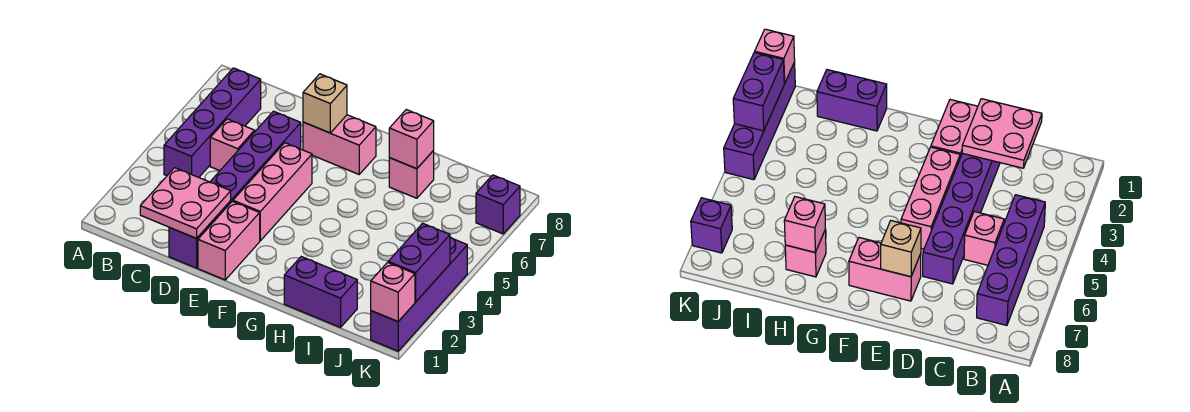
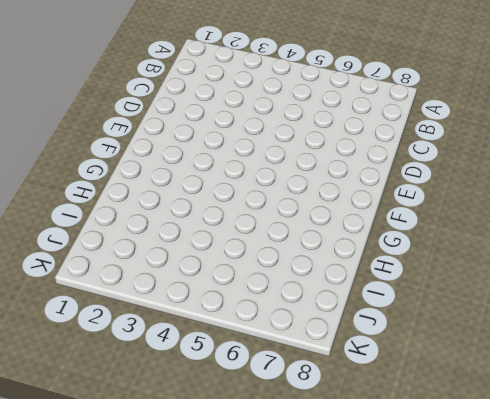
none -> purple 1x4 brick [164,68,261,177]
none -> pink 1x1 brick [210,119,255,171]
none -> purple 1x6 brick [169,111,301,268]

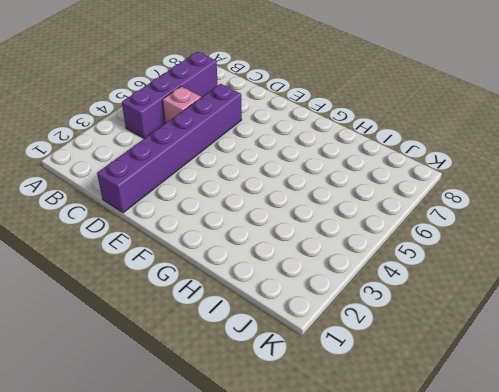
none -> pink 1x2 brick [198,201,260,280]
none -> pink 1x3 brick [233,143,312,241]
none -> pink 1x2 brick [303,115,376,174]

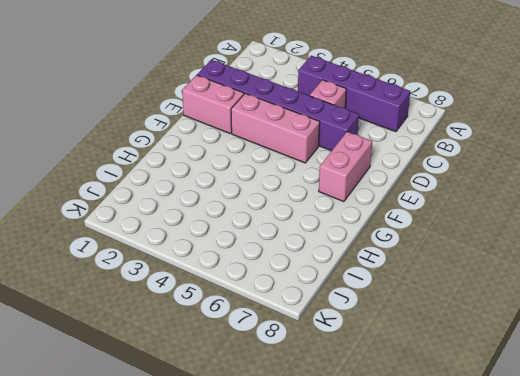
none -> purple 1x2 brick [284,257,357,327]
none -> pink 1x1 brick [389,151,434,198]
none -> purple 1x4 brick [371,237,467,351]

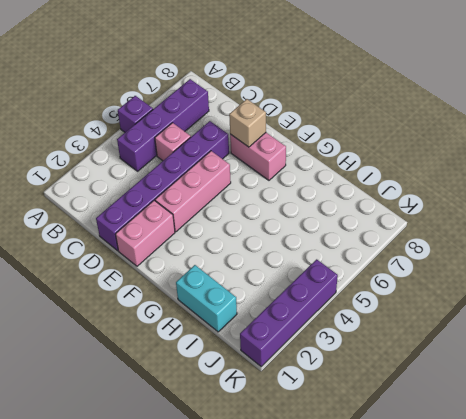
purple 1x1 brick [118,96,153,132] -> purple 1x1 brick moved to [476,175,520,234]
cyan 1x2 brick [176,265,237,332] -> purple 1x2 brick [284,257,357,327]
none -> pink 1x1 brick [389,151,434,198]
none -> pink 2x2 plate [140,168,231,238]
none -> pink 1x1 brick [389,110,434,169]

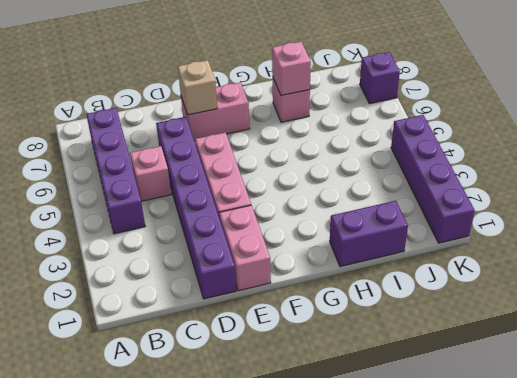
none -> pink 2x2 plate [140,168,231,238]
none -> pink 1x1 brick [371,262,415,321]
none -> purple 1x2 brick [388,223,450,302]

